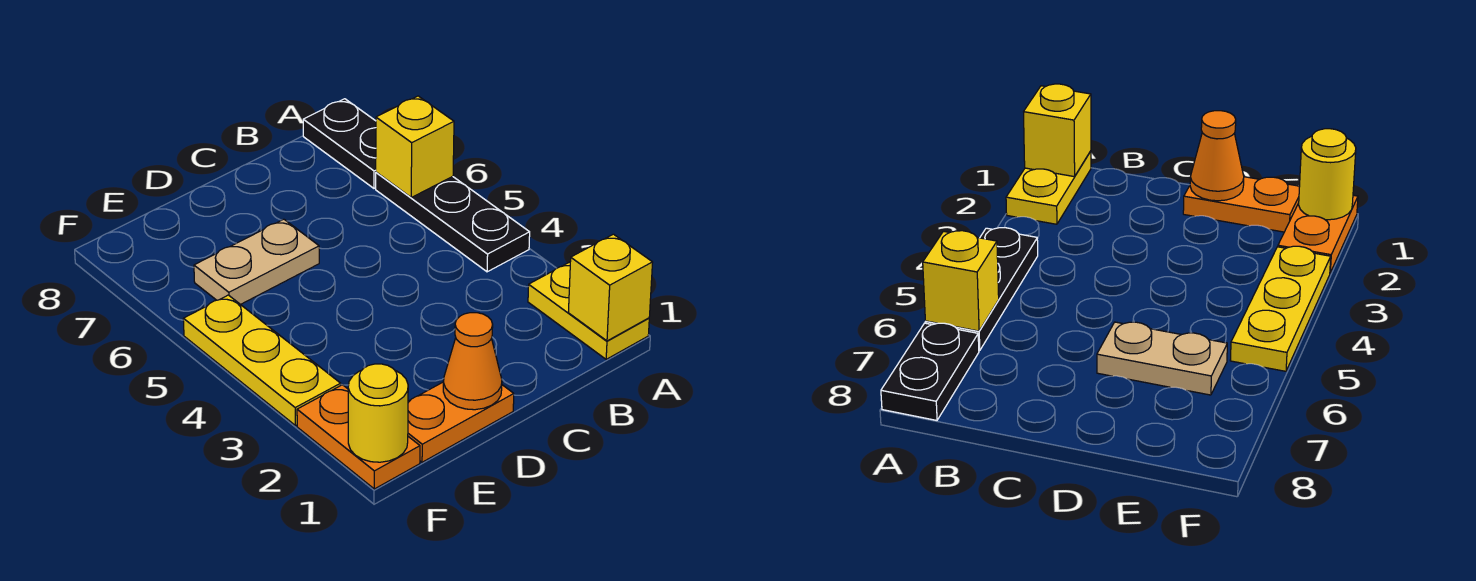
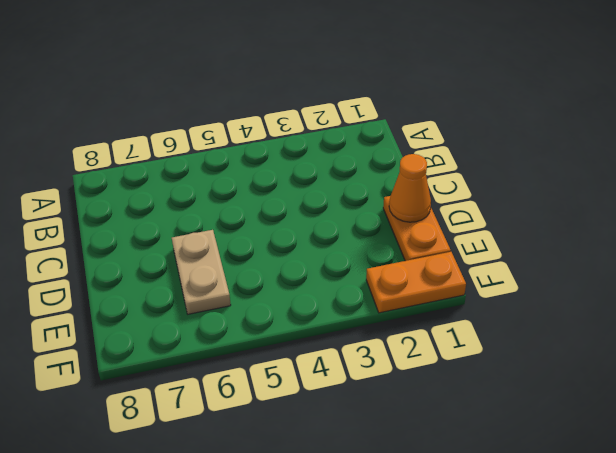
none -> yellow 1x2 plate [528,262,649,359]
none -> black 1x3 plate [376,172,530,272]

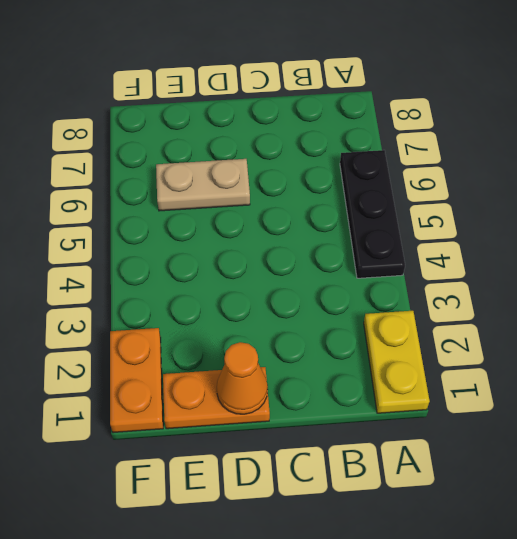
none -> black 1x2 plate [303,99,376,188]
none -> yellow 1x3 plate [183,295,341,426]

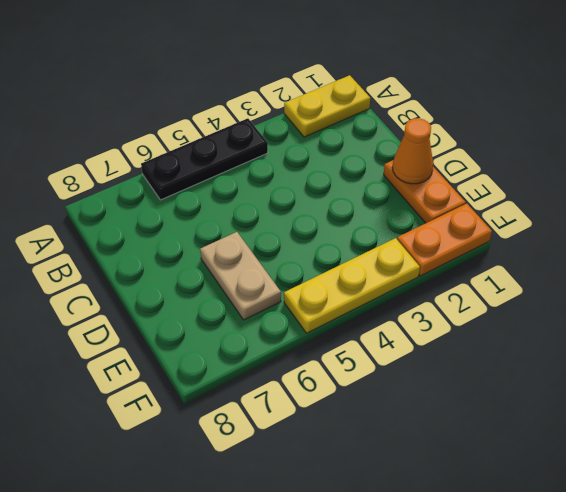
none -> black 1x2 plate [303,99,376,188]
none -> yellow 1x1 brick [568,234,653,341]

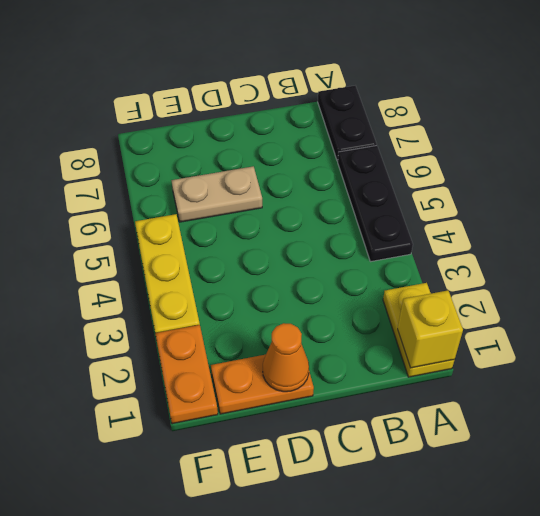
none -> yellow 1x1 brick [376,96,454,197]
none -> yellow 1x1 round brick [348,364,408,462]

